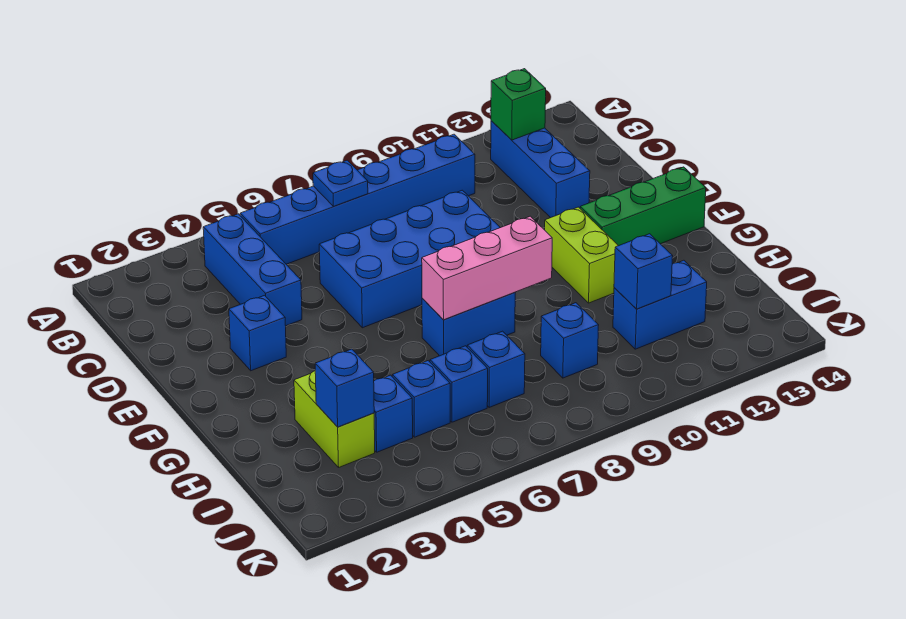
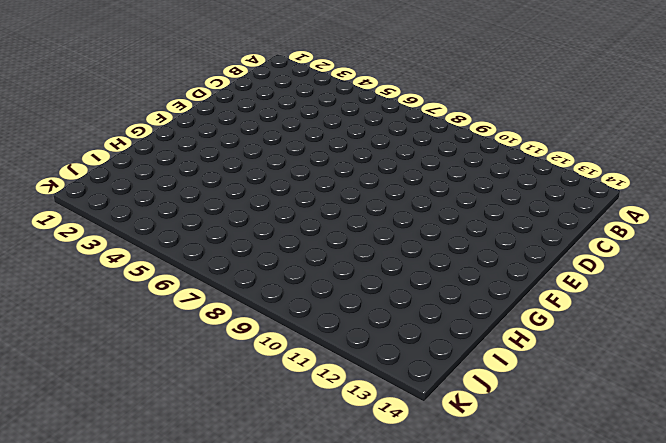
none -> blue 1x3 brick [203,214,302,326]
none -> blue 1x6 brick [240,134,475,264]
none -> blue 1x3 brick [491,121,590,218]

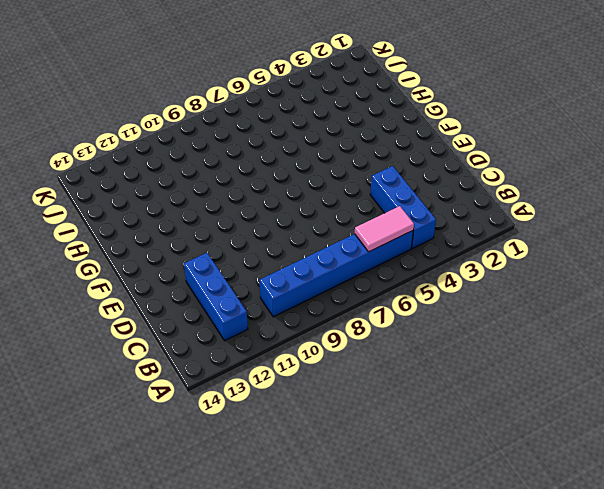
pink 1x2 tile [355,206,414,252] -> none
none -> blue 2x4 brick [319,190,500,328]
none -> blue 1x1 brick [229,295,286,371]
none -> lime 1x2 brick [545,207,618,303]

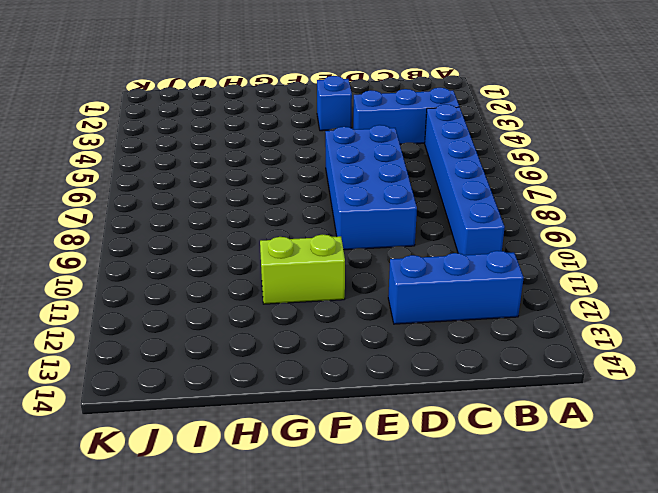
none -> green 1x3 brick [580,167,706,246]
none -> blue 1x2 brick [422,293,515,356]
none -> lime 1x2 brick [294,371,375,467]

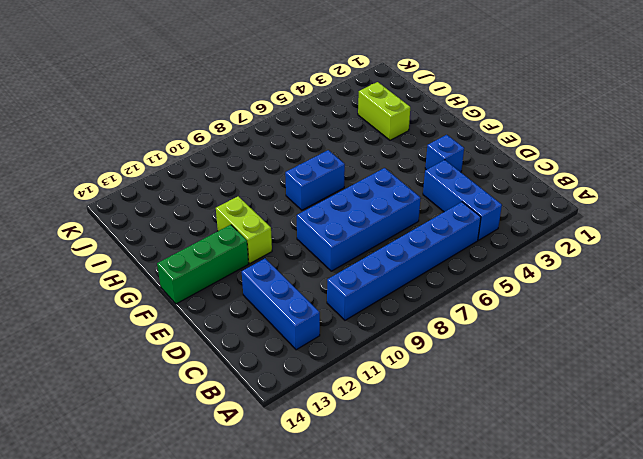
none -> blue 1x1 brick [374,375,413,452]
none -> blue 1x1 brick [392,361,450,437]
none -> blue 1x1 brick [430,346,488,422]

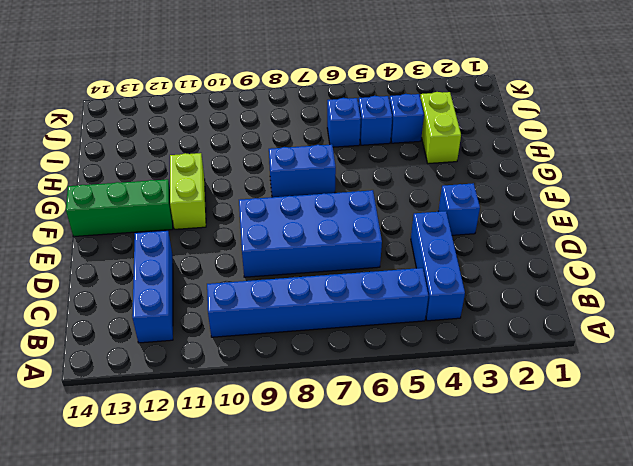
none -> blue 1x1 brick [467,331,525,407]
none -> blue 1x1 brick [541,303,599,378]
none -> blue 1x2 brick [613,260,707,349]

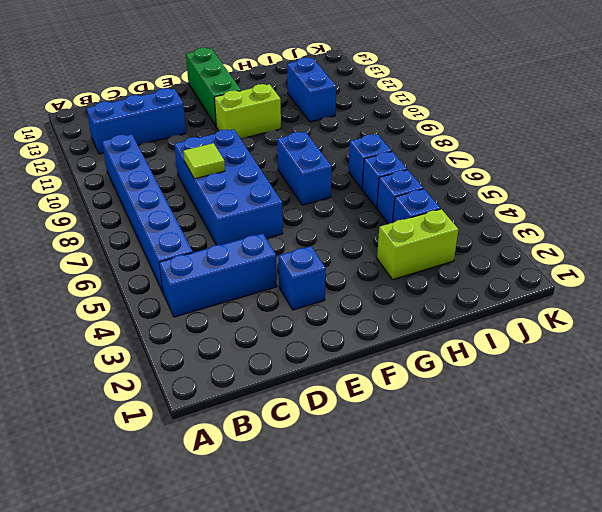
lime 1x1 tile [183,143,225,179] -> none
none -> blue 1x1 brick [541,303,599,378]
none -> blue 1x1 plate [313,160,368,206]
none -> green 1x1 brick [491,69,546,140]

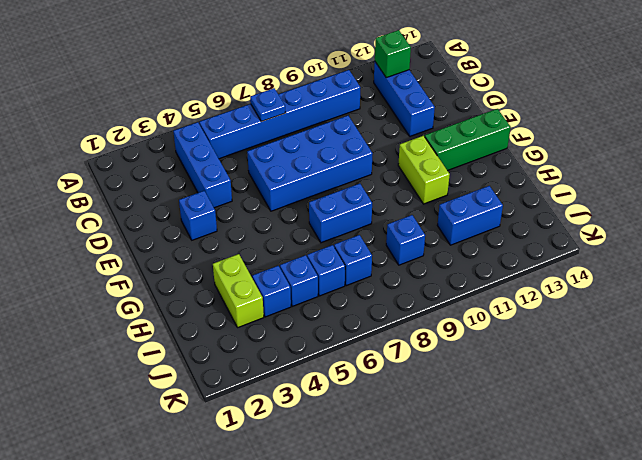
none -> pink 1x3 brick [422,216,552,320]
none -> blue 1x1 brick [315,349,374,427]
none -> blue 1x1 brick [614,234,673,309]

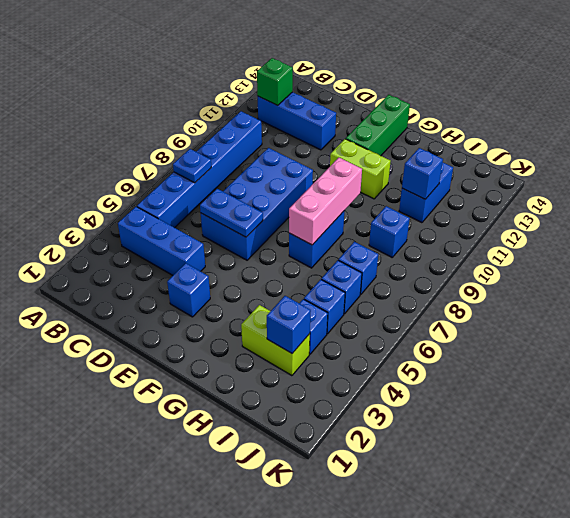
blue 1x2 plate [200,189,263,237] -> none

